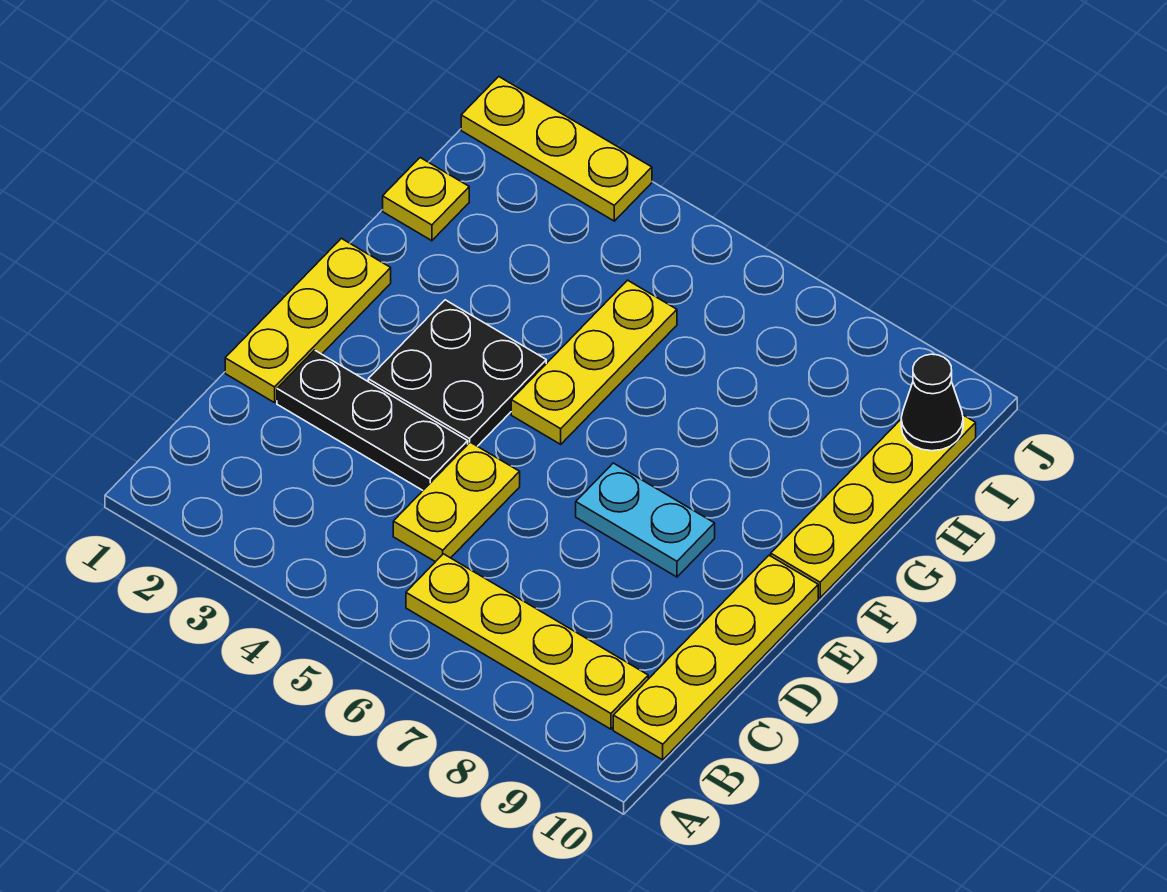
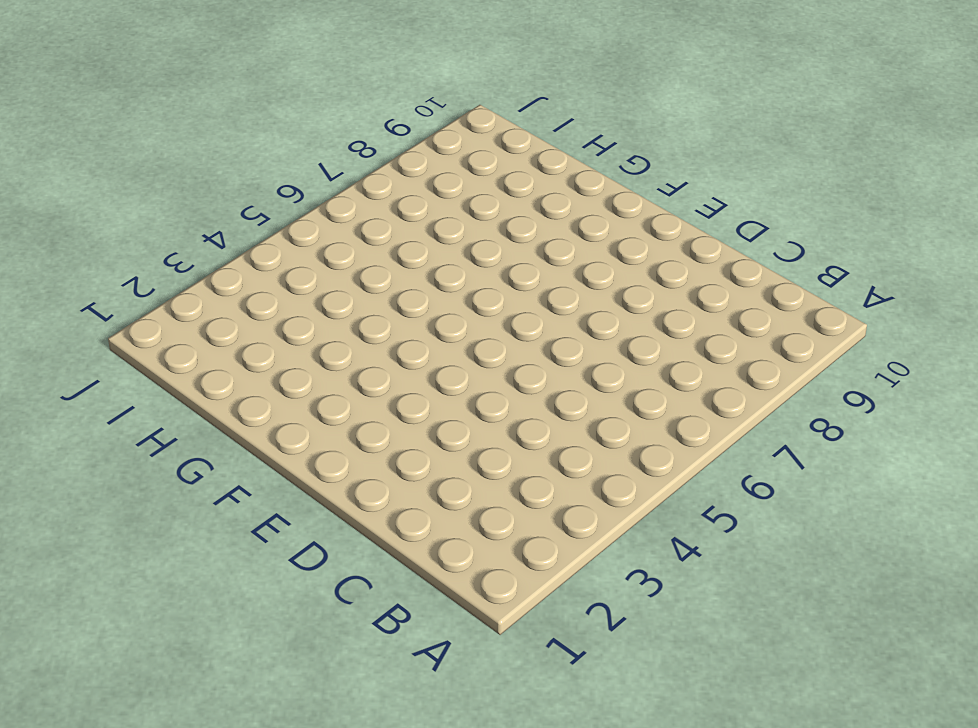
none -> yellow 1x4 plate [406,554,648,729]
none -> yellow 1x4 plate [613,555,818,760]
none -> yellow 1x2 plate [393,442,520,562]

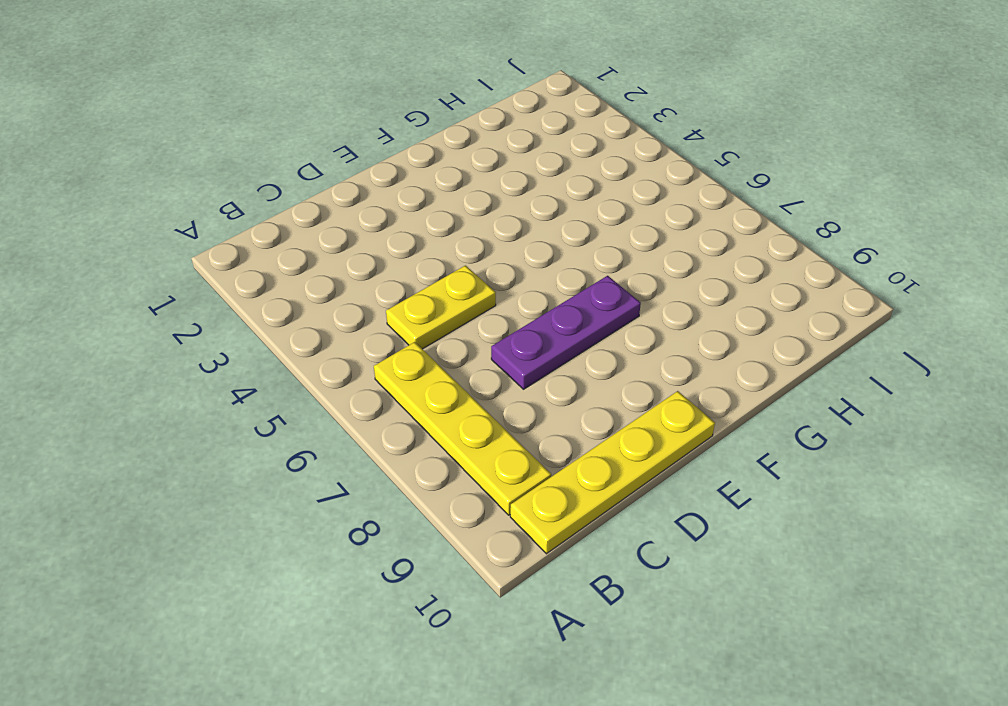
purple 1x3 plate [491,276,641,389] -> cyan 1x2 plate [576,463,715,577]
none -> yellow 1x3 plate [225,238,391,403]
none -> black 1x3 plate [277,350,468,490]
none -> black 2x2 plate [368,300,546,446]

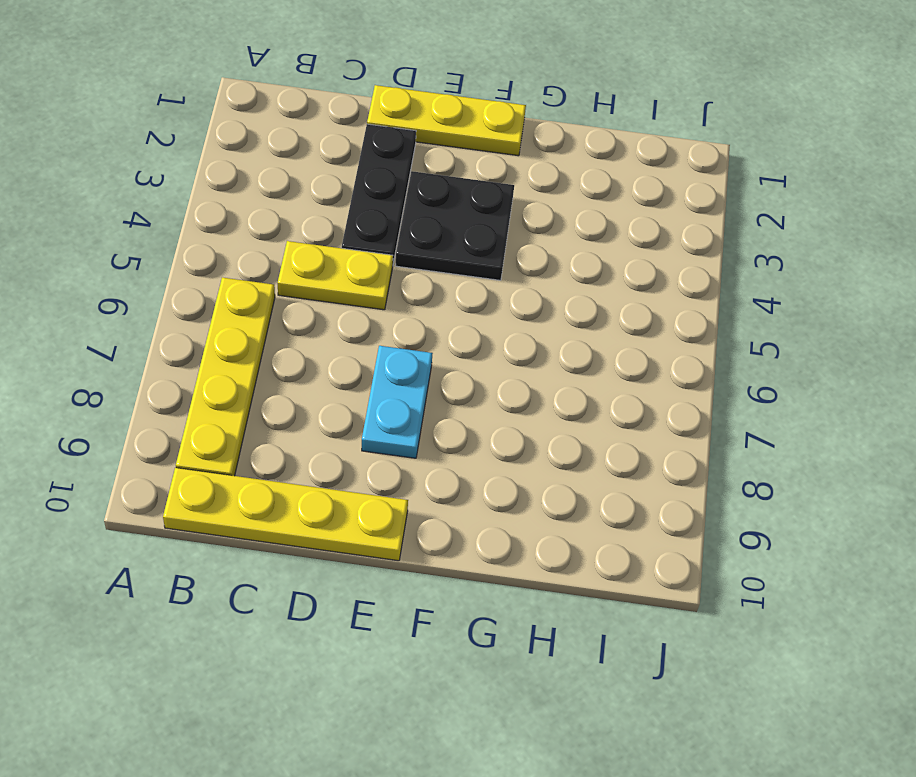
none -> yellow 1x3 plate [511,280,677,444]
none -> yellow 1x4 plate [771,415,976,598]
none -> yellow 1x1 plate [383,158,469,241]

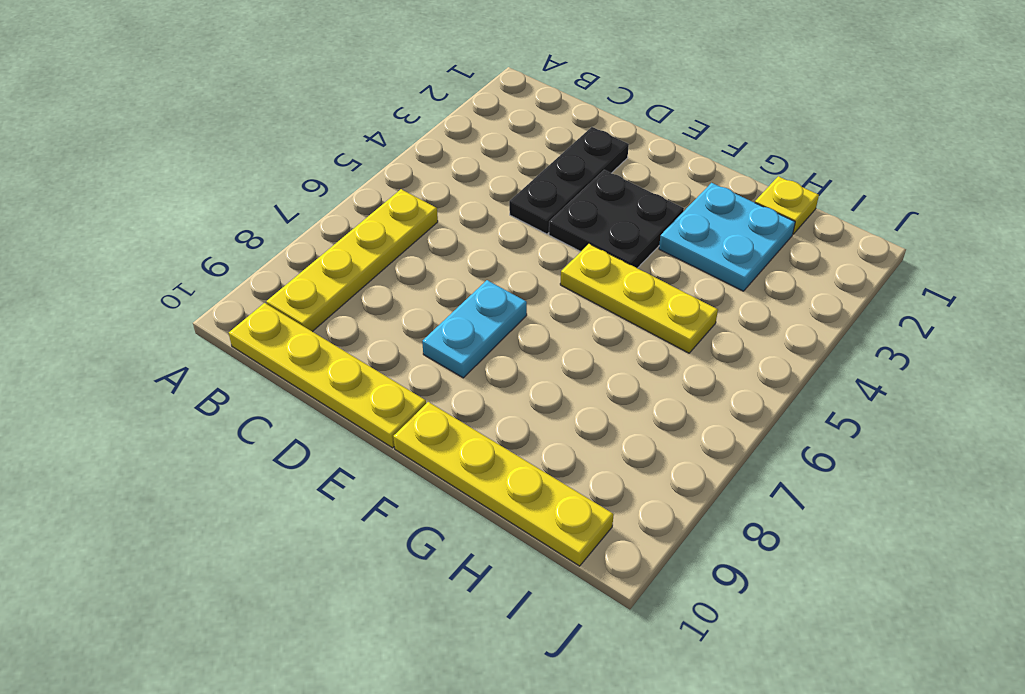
cyan 2x2 plate [659,183,795,291] -> none
none -> yellow 1x2 plate [393,442,520,562]
none -> yellow 1x3 plate [225,238,391,403]
none -> yellow 1x3 plate [461,77,652,221]

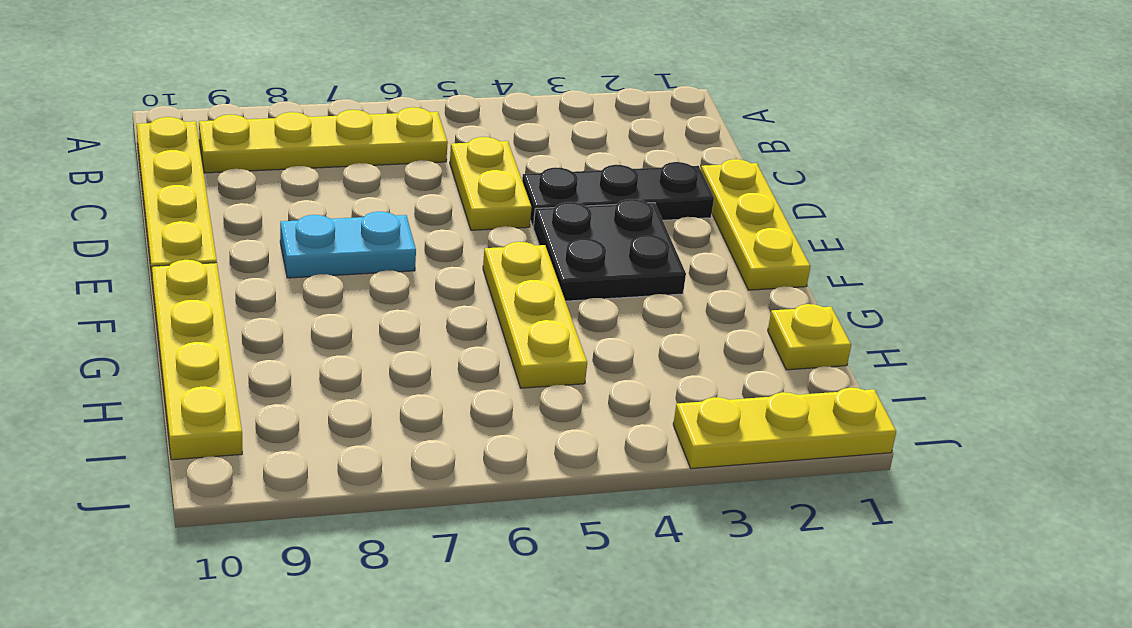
none -> black 1x1 cone [901,354,963,451]

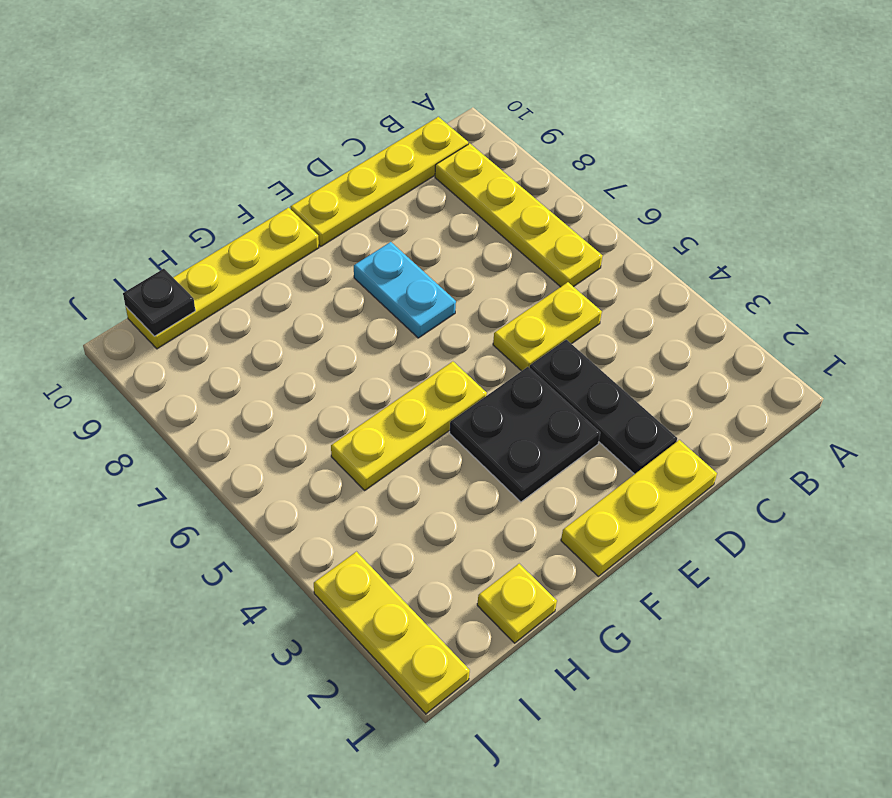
black 1x1 plate [123,269,195,336] -> black 1x1 cone [901,354,963,451]

